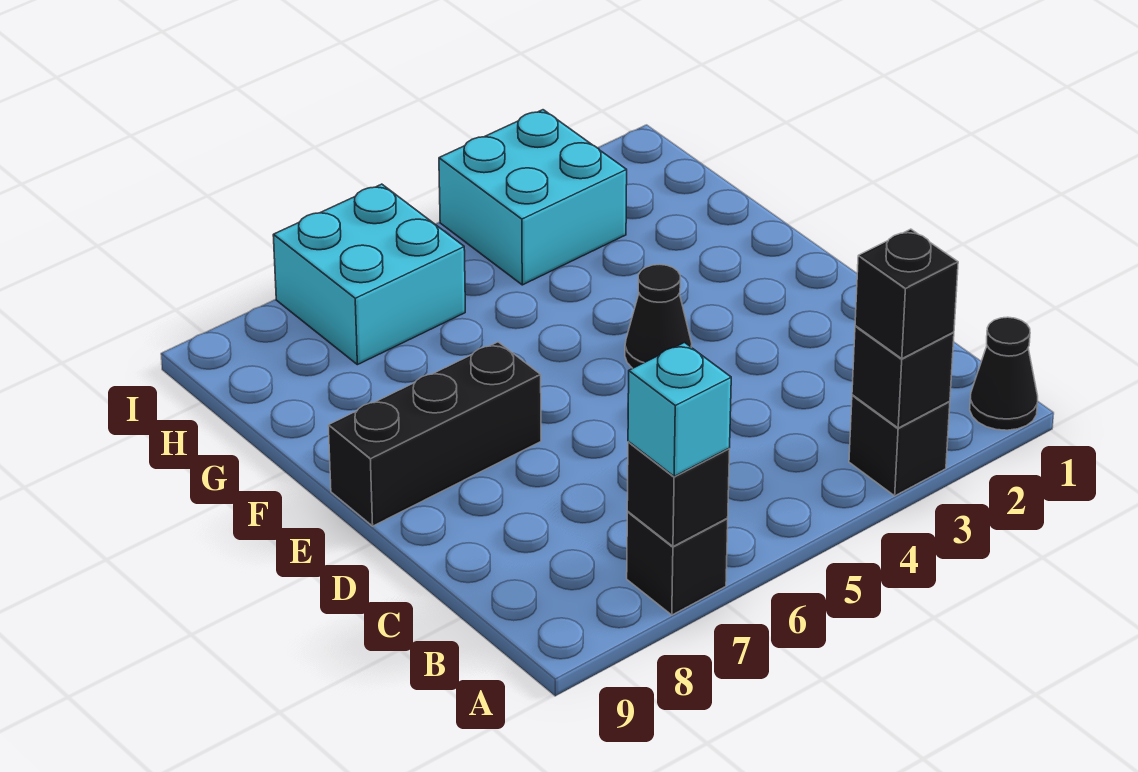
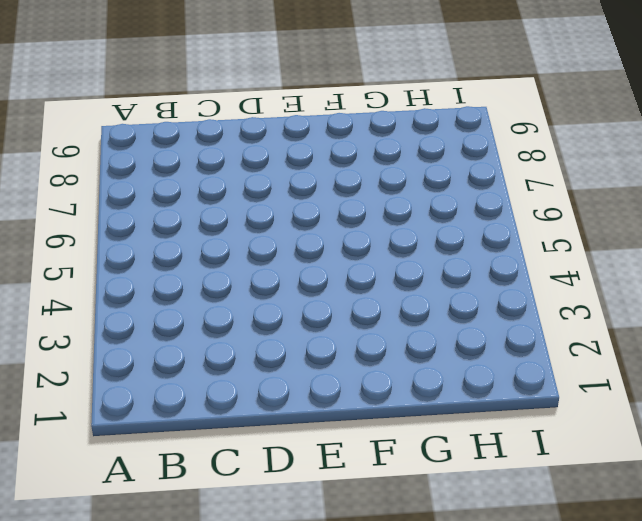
none -> black 1x1 cone [970,317,1038,430]
none -> black 1x1 brick [849,395,950,496]

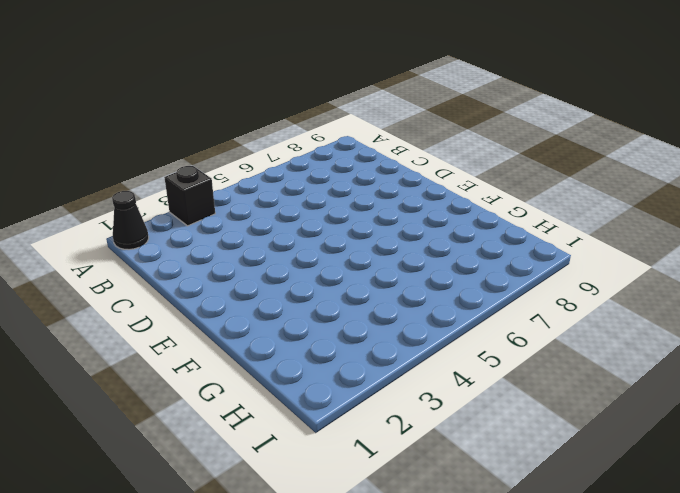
none -> black 1x1 brick [627,512,728,615]
none -> black 1x1 cone [625,264,692,368]

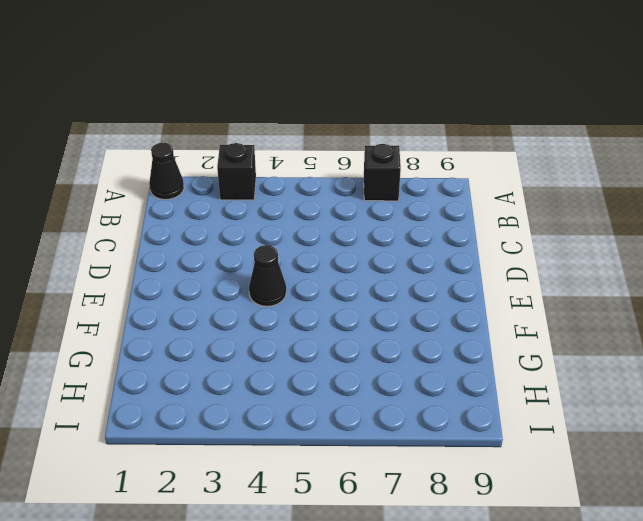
none -> black 1x3 brick [328,342,541,526]
none -> cyan 2x2 brick [439,110,627,285]

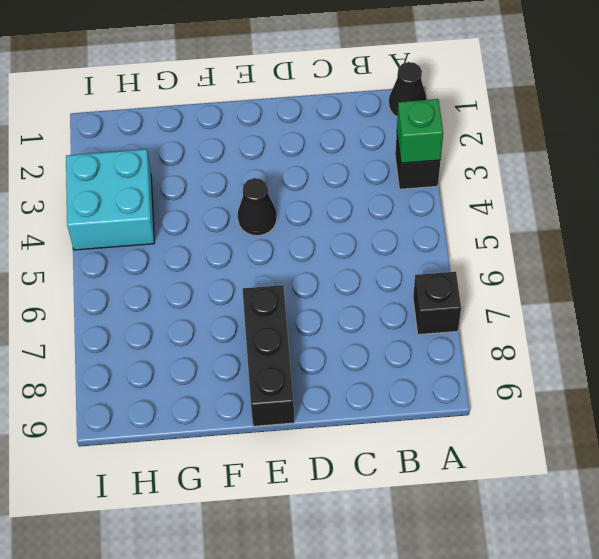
green 1x1 brick [397,99,443,163] -> black 1x1 brick [852,326,954,428]
none -> cyan 2x2 brick [273,184,465,365]
none -> black 1x1 brick [627,442,730,546]

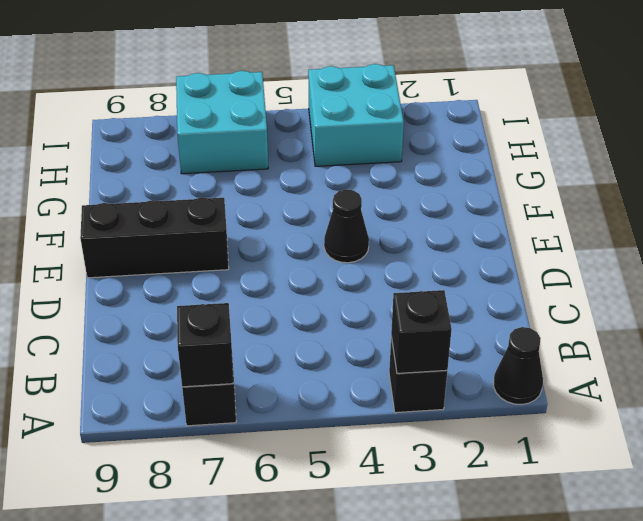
none -> black 1x1 brick [855,229,958,359]
none -> cyan 1x1 brick [628,343,731,476]

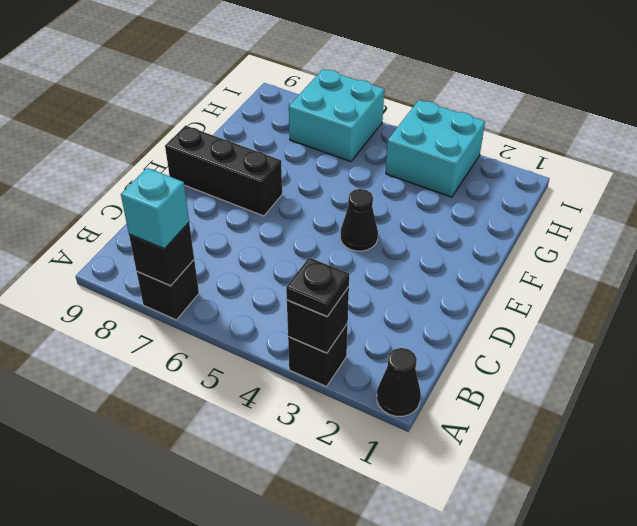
black 1x1 plate [286,258,349,316] -> black 1x1 brick [855,229,958,359]

